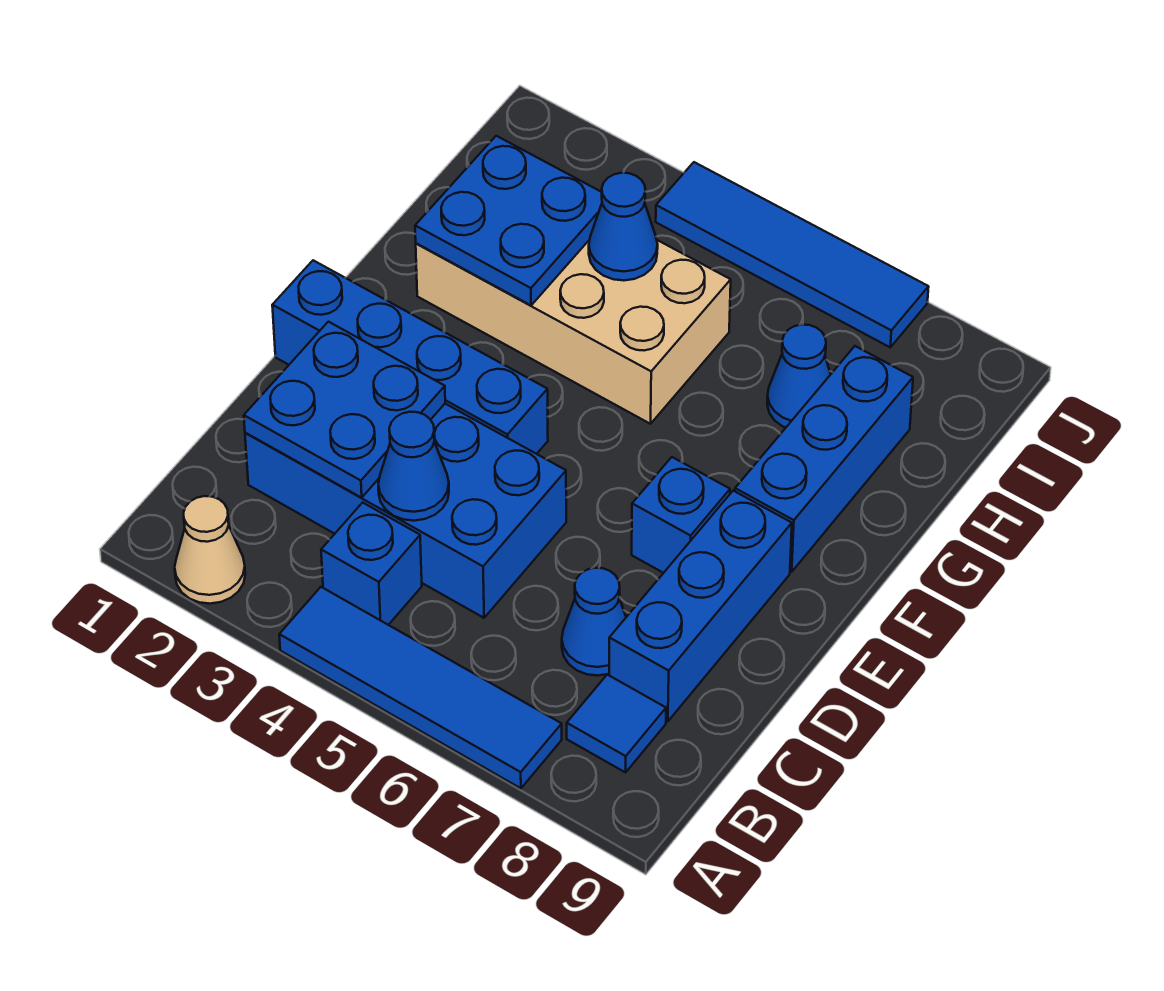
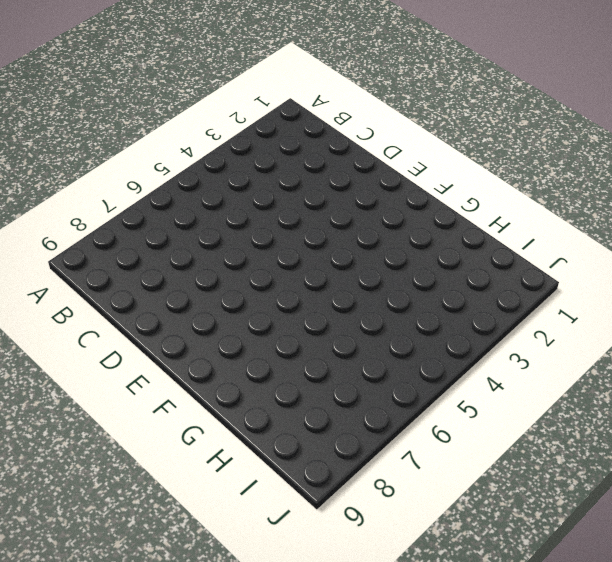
none -> tan 1x1 cone [175,496,245,604]
none -> blue 1x4 tile [279,587,562,788]
none -> blue 1x1 brick [321,503,422,625]

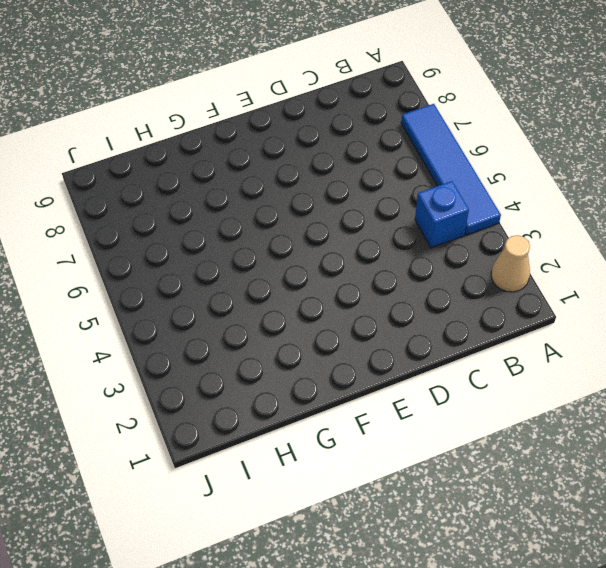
none -> blue 1x1 tile [567,675,666,772]
none -> blue 2x4 brick [245,404,566,618]
none -> blue 1x1 cone [562,568,626,676]

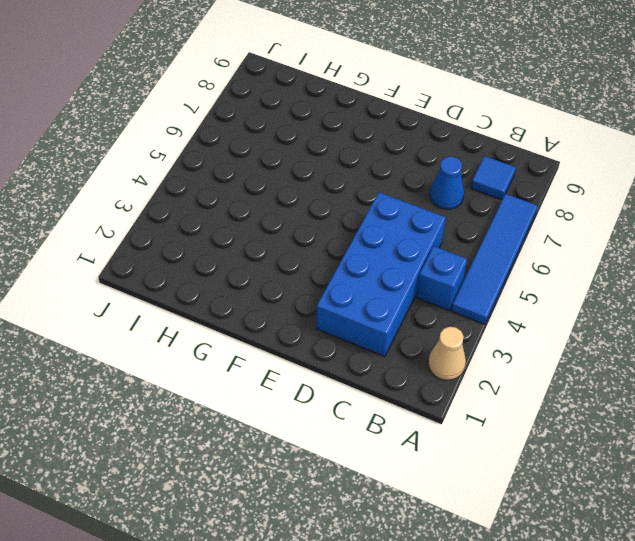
none -> blue 1x3 brick [609,491,792,722]
none -> blue 1x4 brick [272,260,548,454]
none -> blue 1x1 brick [632,457,730,573]

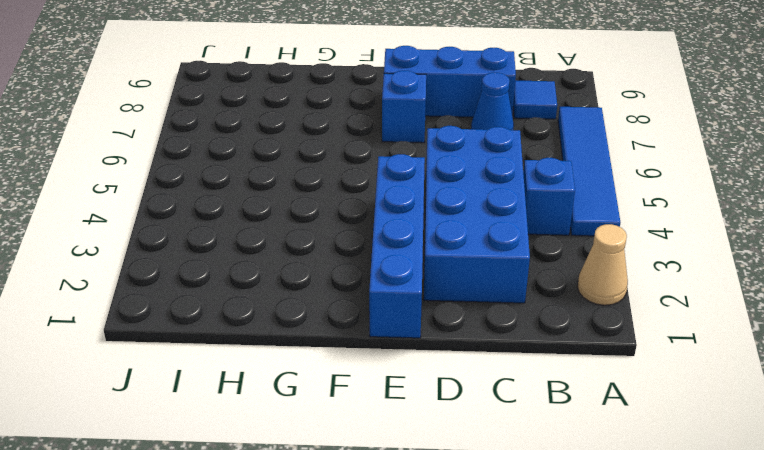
none -> blue 1x3 brick [735,346,913,572]
none -> tan 2x4 brick [416,240,731,424]
none -> blue 1x1 cone [767,325,831,428]

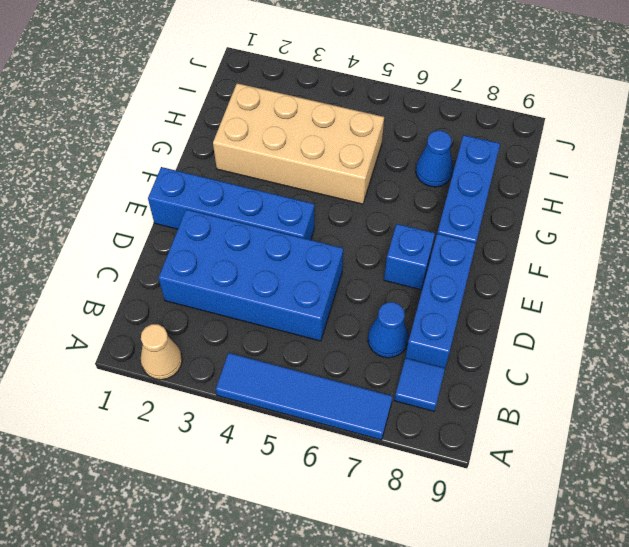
none -> blue 1x1 brick [321,503,422,625]
none -> blue 1x4 tile [656,162,929,347]
none -> blue 2x2 plate [244,322,445,498]

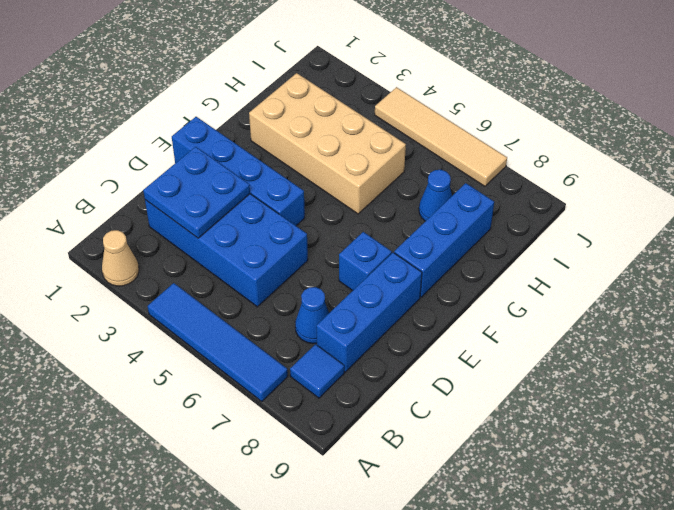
tan 1x4 tile [375,87,507,186] -> blue 1x4 tile [656,162,929,347]
none -> blue 1x1 brick [321,503,422,625]
none -> blue 1x1 cone [378,412,449,521]
none -> blue 2x2 plate [415,136,602,305]

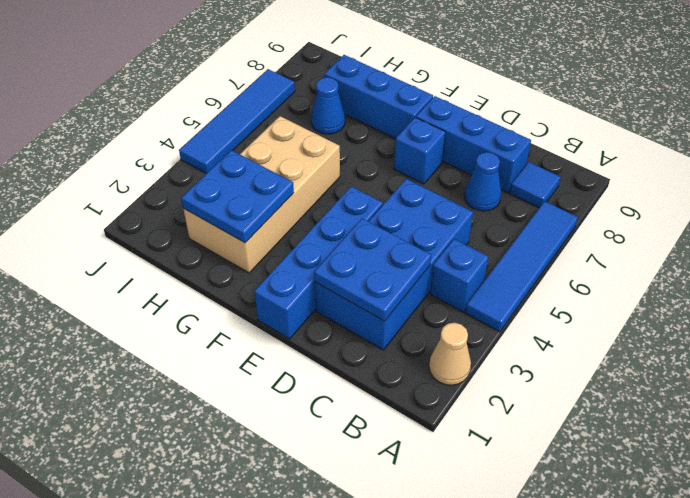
none -> blue 1x1 cone [378,412,449,521]
none -> blue 1x1 cone [589,173,658,280]

